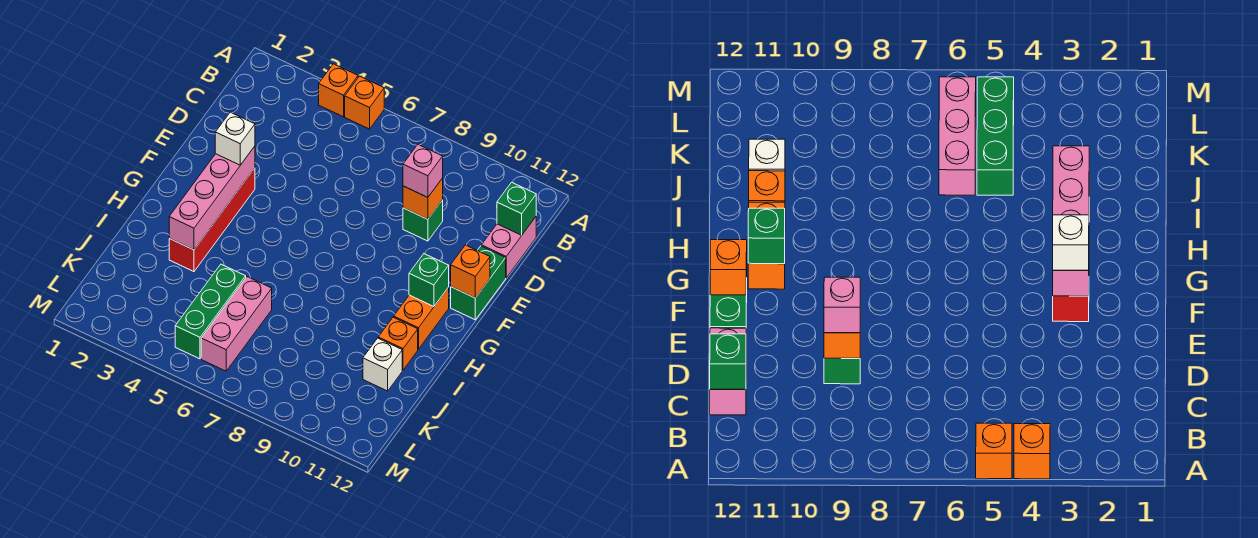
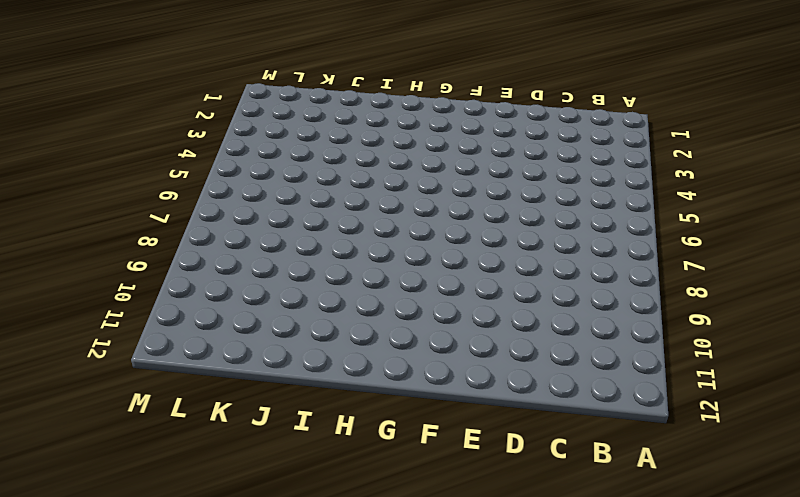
none -> orange 1x1 brick [319,64,358,117]
none -> orange 1x1 brick [345,76,384,129]
none -> pink 1x2 brick [481,217,536,278]

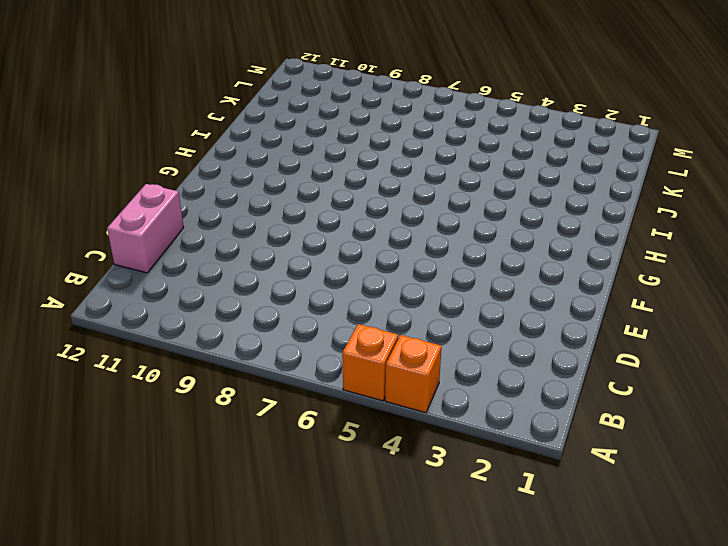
none -> green 1x1 brick [403,200,443,241]
none -> green 1x2 brick [451,246,506,320]
none -> red 1x4 brick [169,168,255,272]

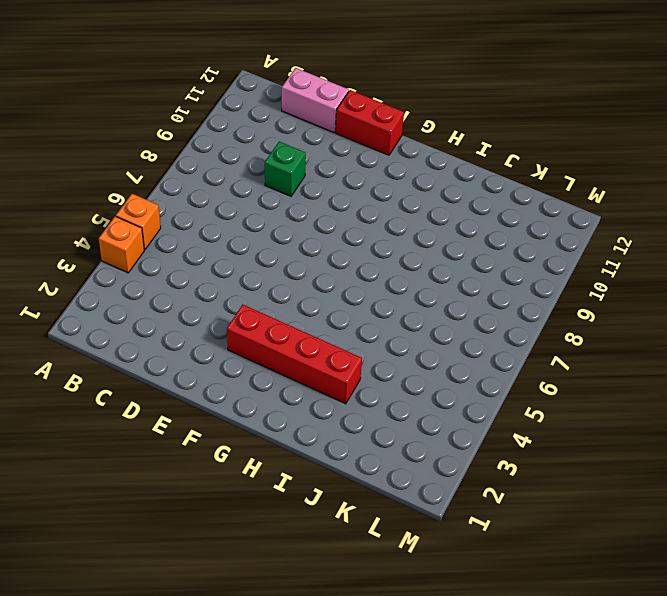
red 1x2 brick [336,90,404,155] -> green 1x2 brick [451,246,506,320]
none -> orange 1x2 brick [394,287,449,349]
none -> orange 1x1 brick [378,317,418,370]
none -> green 1x3 brick [175,264,246,359]

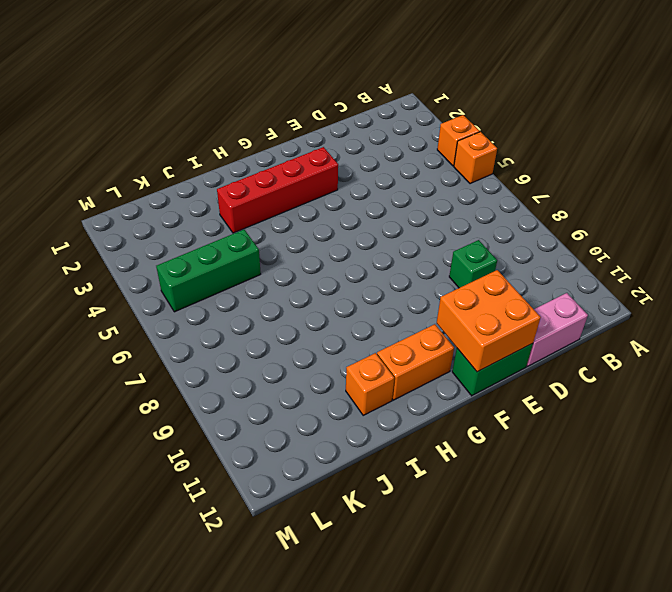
orange 2x2 brick [437,270,541,372] -> orange 1x1 brick [451,245,490,298]
none -> pink 1x3 brick [201,277,272,371]
none -> white 1x1 brick [363,338,402,391]
none -> green 1x1 brick [497,182,536,235]

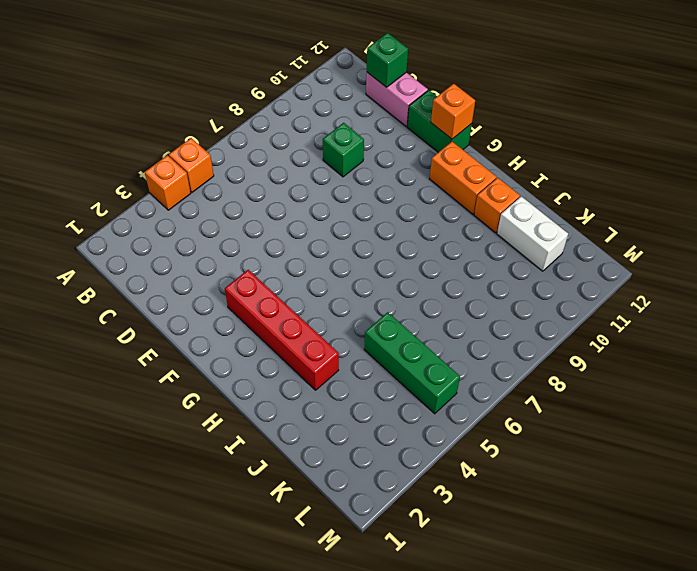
white 1x2 brick [497,196,568,271] -> white 1x1 brick [363,338,402,391]
none -> pink 1x3 brick [201,277,272,371]
none -> orange 1x1 brick [403,178,443,219]
none -> pink 1x4 brick [169,146,255,250]

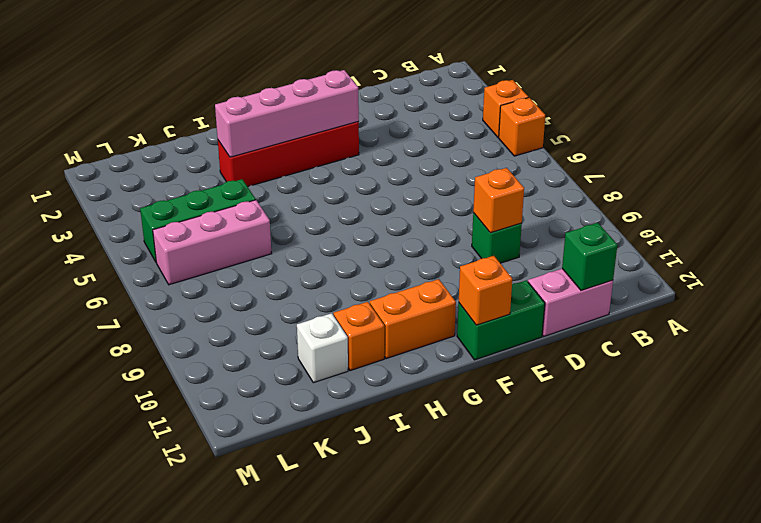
none -> green 1x1 brick [409,254,449,306]
none -> pink 1x1 brick [403,145,443,197]
none -> white 1x1 brick [215,112,255,165]

